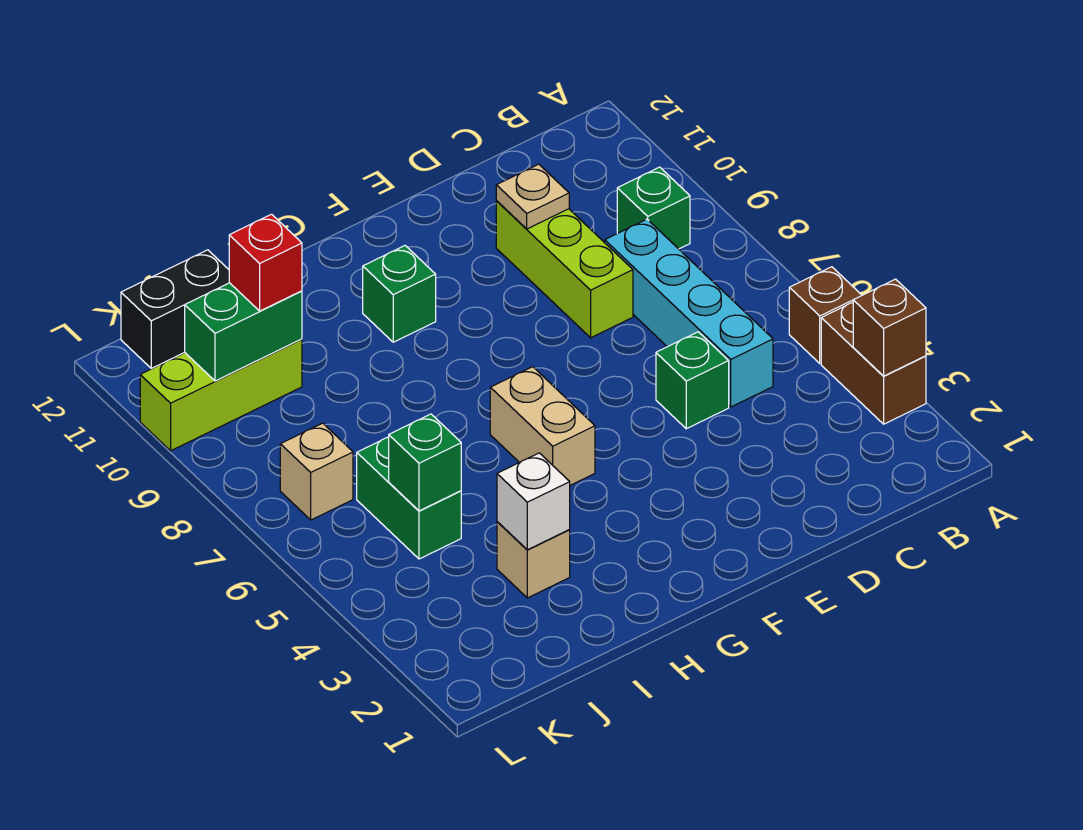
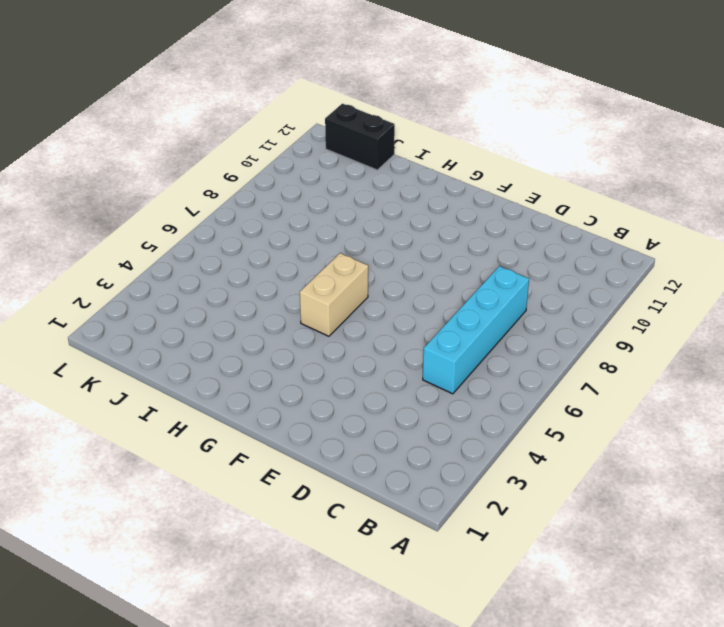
none -> brown 1x2 brick [821,303,926,424]
none -> brown 1x1 brick [789,267,862,363]
none -> green 1x1 brick [617,167,690,249]

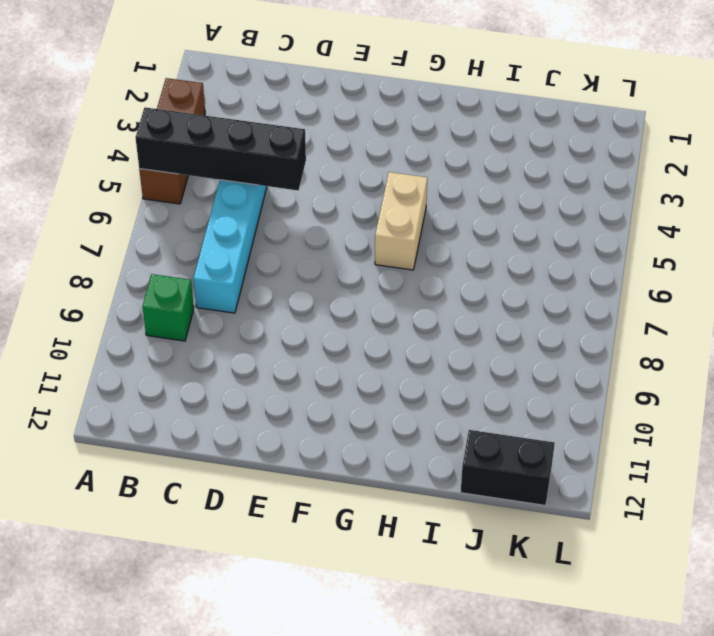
black 1x4 brick [135,107,306,190] -> none
none -> green 1x1 brick [656,332,729,429]
none -> lime 1x3 brick [496,201,633,338]
none -> green 1x1 brick [363,246,436,342]

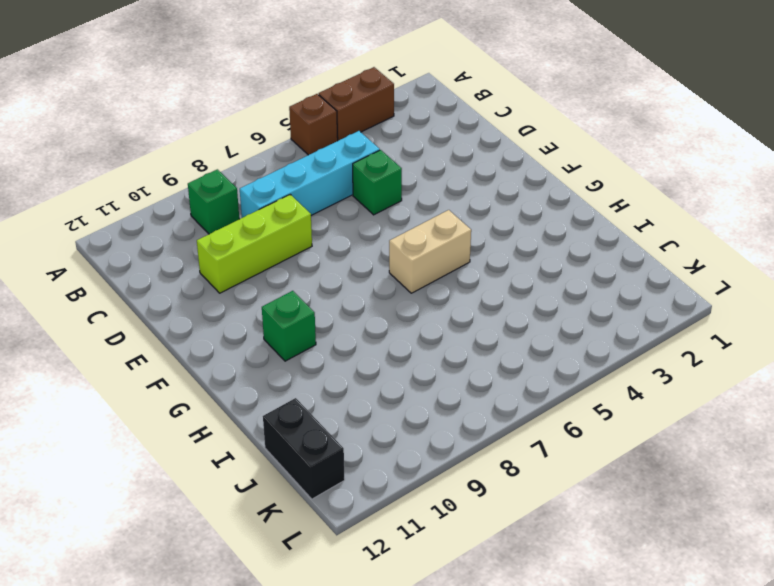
none -> tan 1x1 brick [497,522,570,598]
none -> green 1x2 brick [357,437,461,559]
none -> lime 1x3 brick [140,339,302,451]

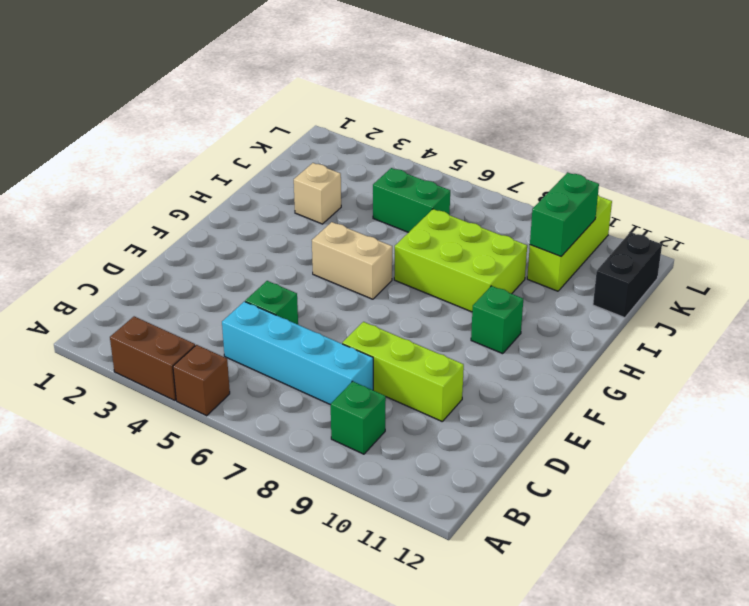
lime 2x3 brick [394,209,527,312] -> none
none -> tan 1x1 brick [280,423,353,520]
none -> brown 1x1 brick [853,279,926,376]
none -> tan 1x1 plate [496,164,569,229]

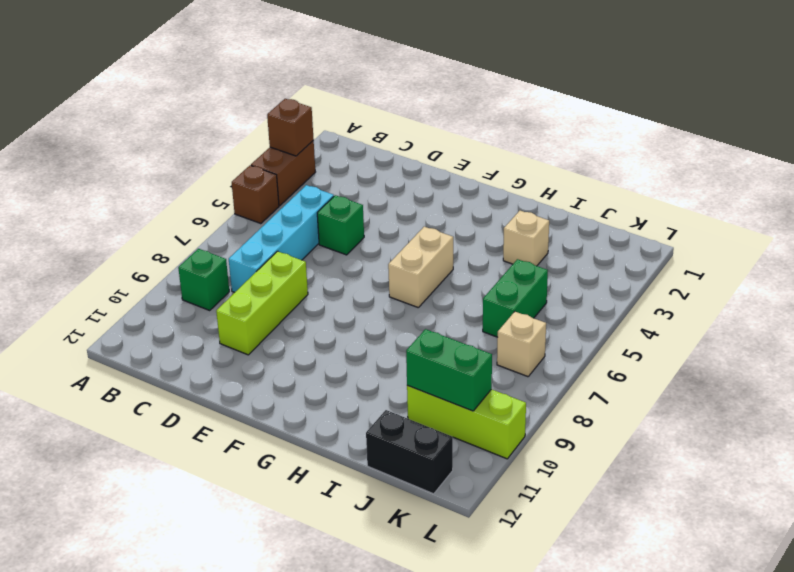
none -> green 1x1 brick [363,246,436,342]
none -> tan 1x1 plate [496,164,569,229]
none -> white 1x1 brick [497,453,570,550]

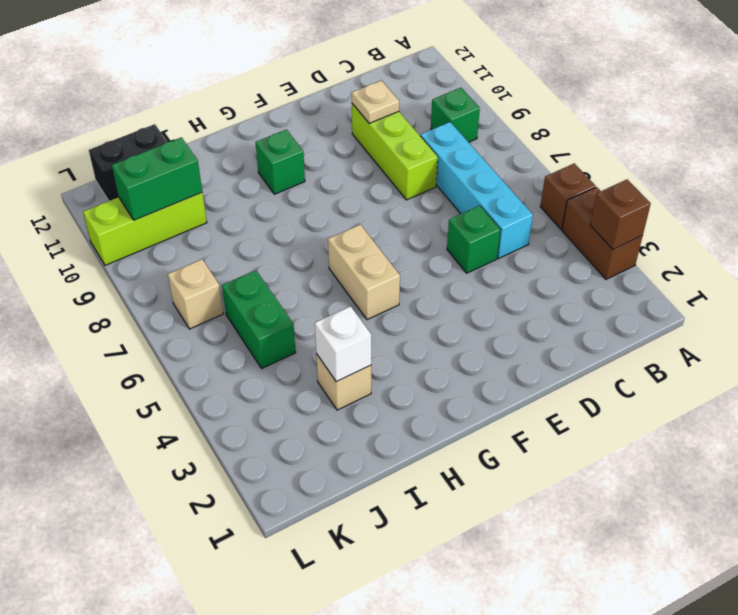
none -> green 1x1 brick [389,414,461,511]
none -> red 1x1 brick [229,214,302,311]

